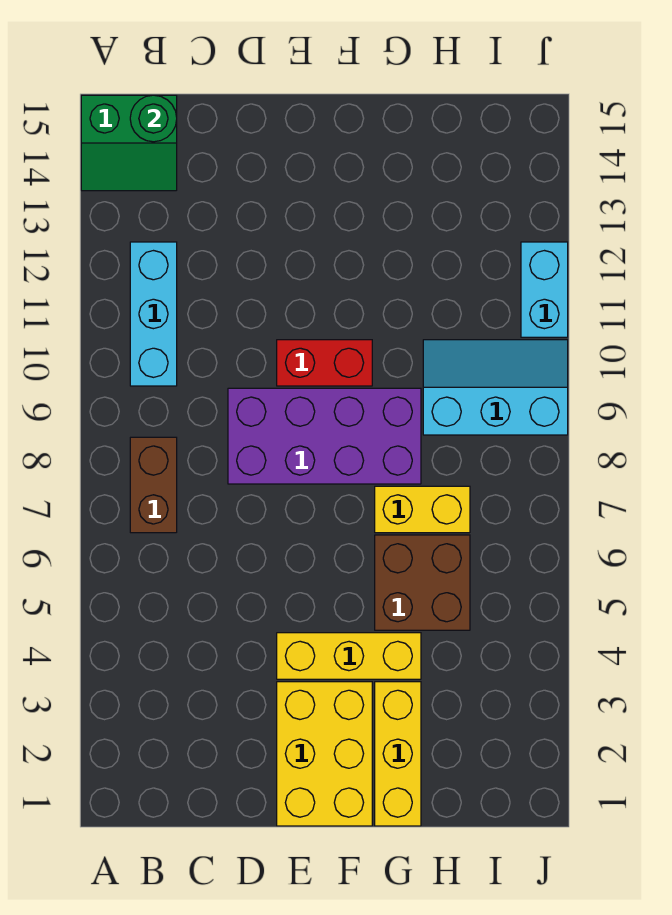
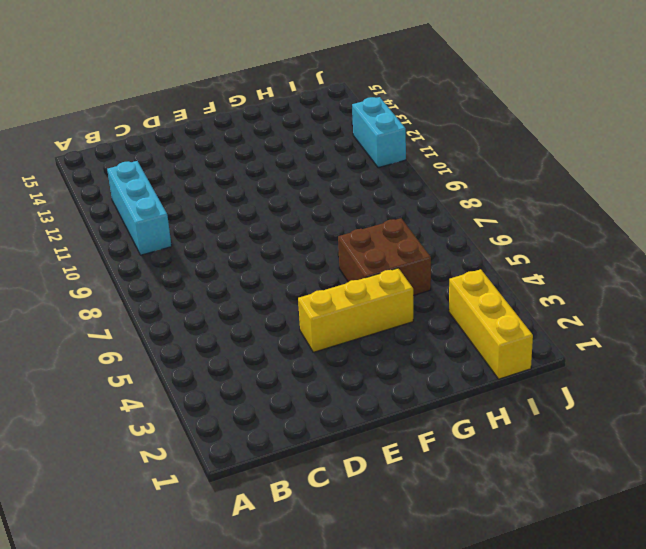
yellow 1x3 brick [449,269,533,379] -> yellow 1x3 brick moved to [375,682,421,826]
none -> green 2x2 slope [81,95,177,191]
none -> brown 1x2 brick [130,437,177,533]
none -> purple 2x4 brick [228,388,421,484]

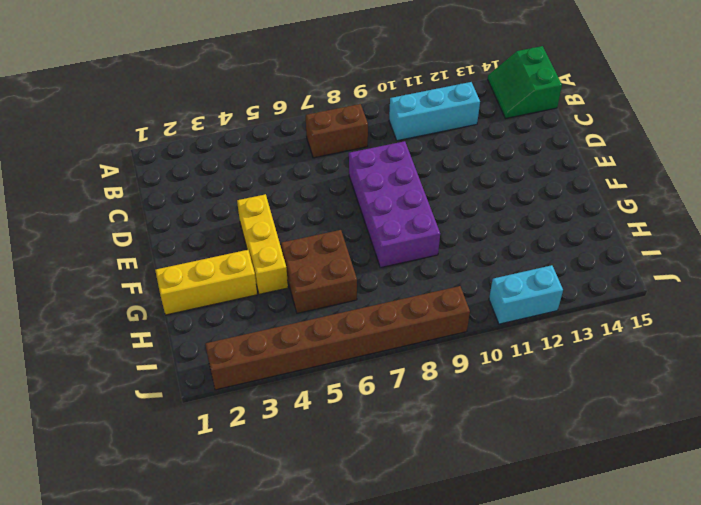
brown 1x8 brick [205,286,470,390] -> cyan 2x3 slope [423,340,568,435]
none -> yellow 2x3 brick [277,682,372,826]
none -> red 1x2 brick [277,340,372,386]
none -> yellow 1x2 brick [375,486,470,533]

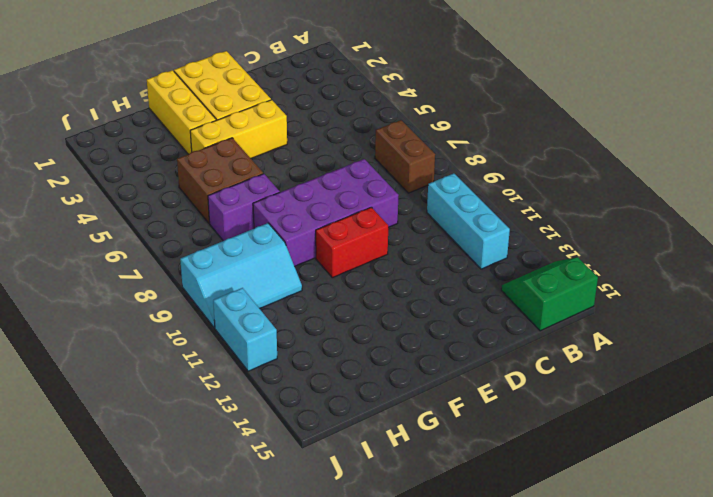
purple 1x2 brick [208,174,280,241] -> yellow 1x2 brick [375,486,470,533]
none -> green 1x1 round brick [130,95,177,142]

